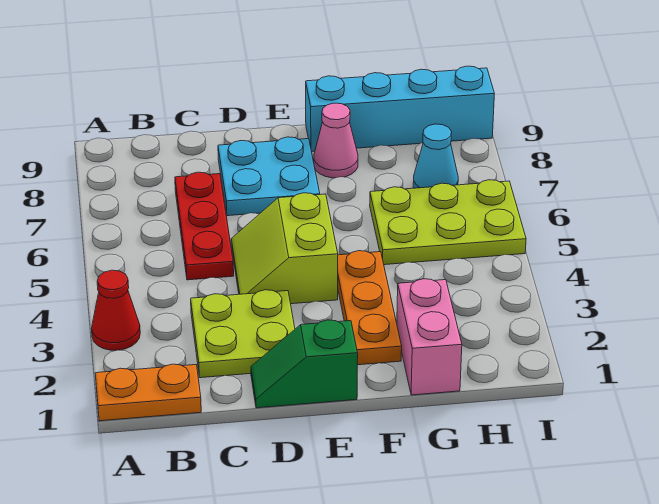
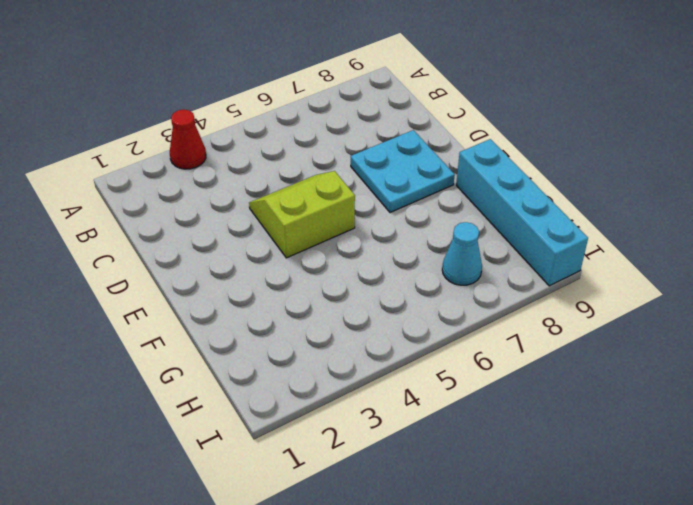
none -> orange 1x2 plate [95,364,201,421]
none -> lime 2x2 plate [191,290,295,378]
none -> red 1x3 plate [175,172,234,280]

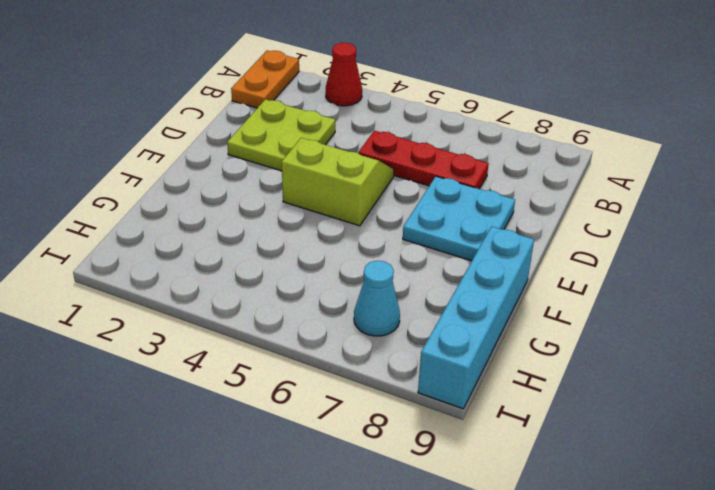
none -> green 1x2 slope [251,320,358,408]
none -> orange 1x3 plate [338,251,402,365]
none -> pink 1x1 cone [314,103,358,178]

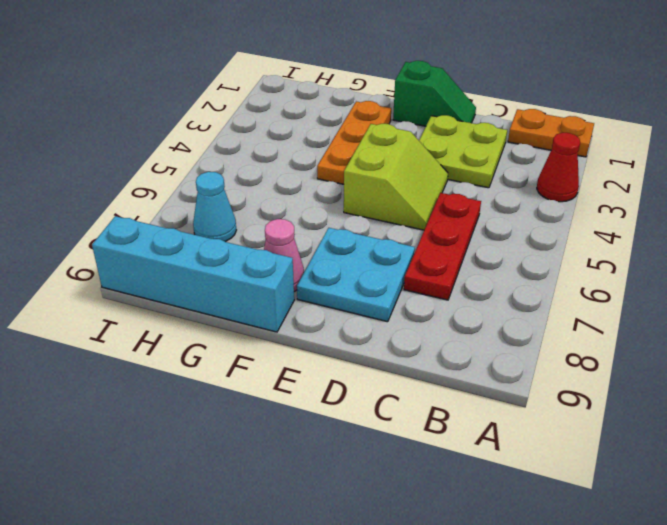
none -> pink 1x2 brick [397,279,462,395]
none -> lime 2x3 plate [370,180,526,265]

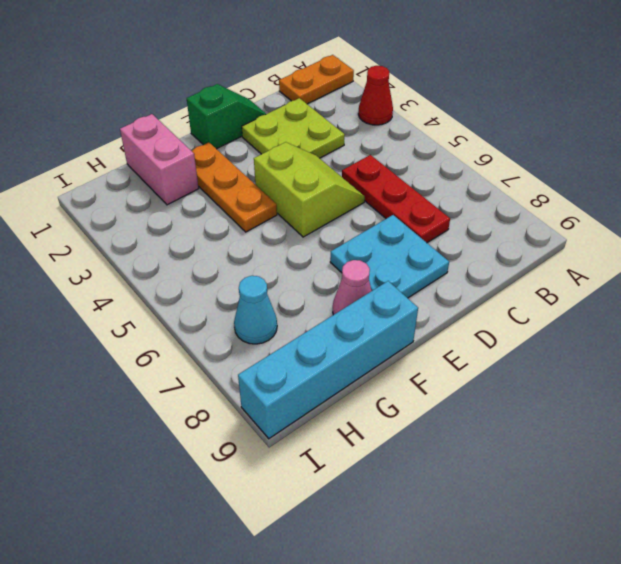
none -> lime 2x3 plate [370,180,526,265]

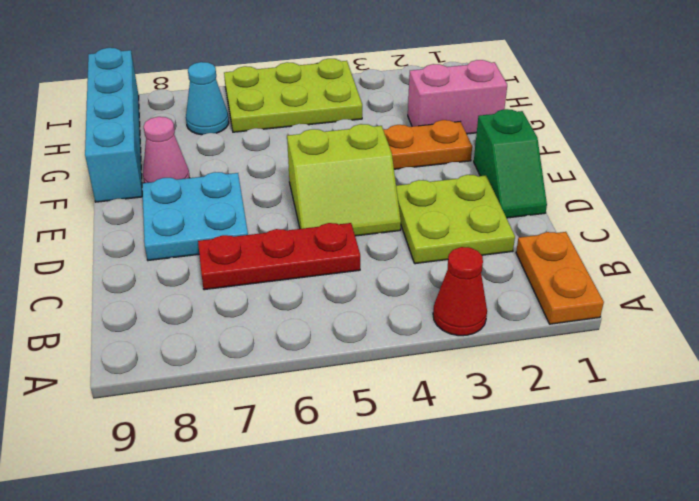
lime 2x3 plate [224,59,362,132] -> lime 2x3 plate turned to [370,180,526,265]

